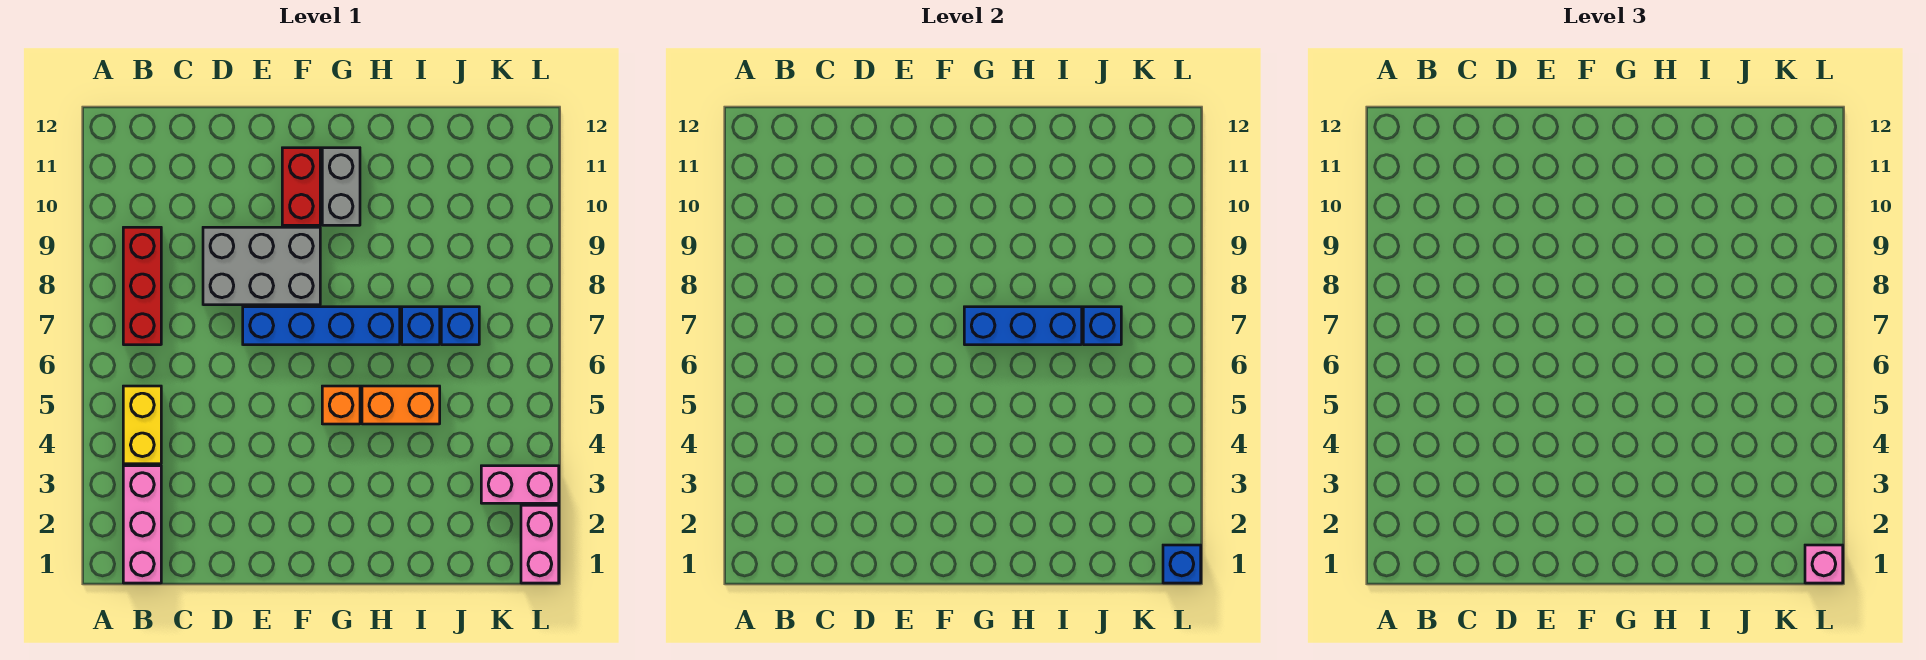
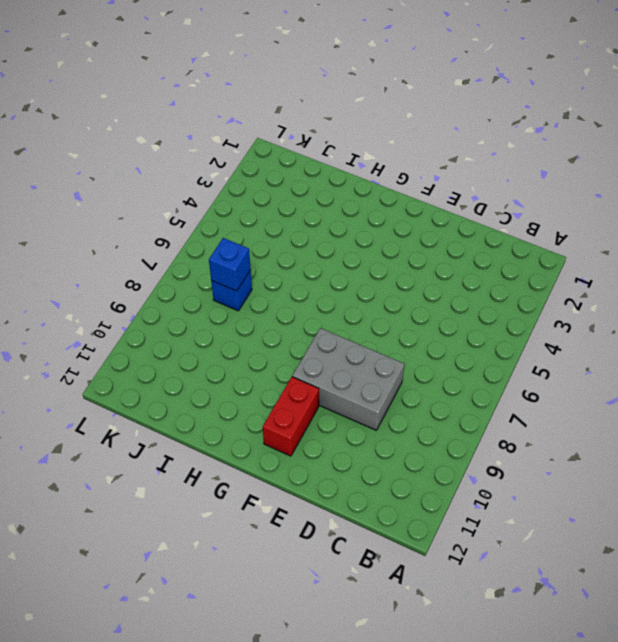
none -> pink 1x3 brick [123,466,161,583]
none -> yellow 1x2 brick [123,386,161,464]
none -> red 1x3 brick [123,227,161,345]

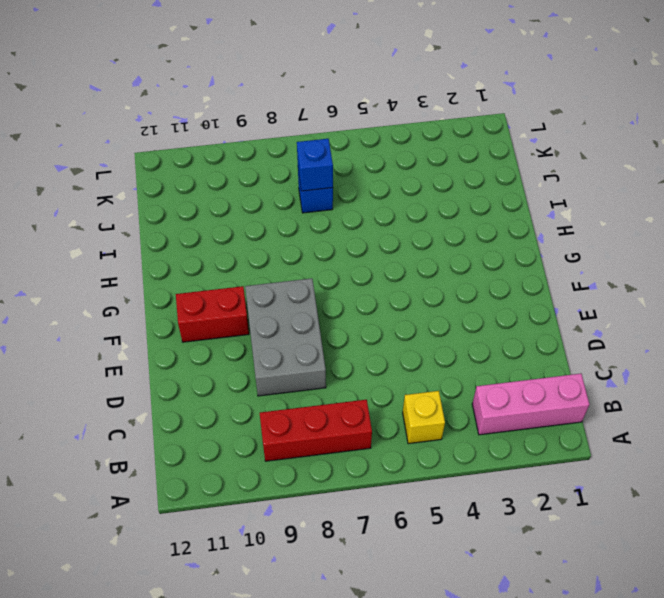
yellow 1x1 brick [403,391,445,444] -> yellow 1x2 brick [123,386,161,464]
none -> blue 1x4 brick [243,307,400,345]
none -> orange 1x1 brick [322,386,360,424]
none -> grey 1x2 brick [322,148,360,225]

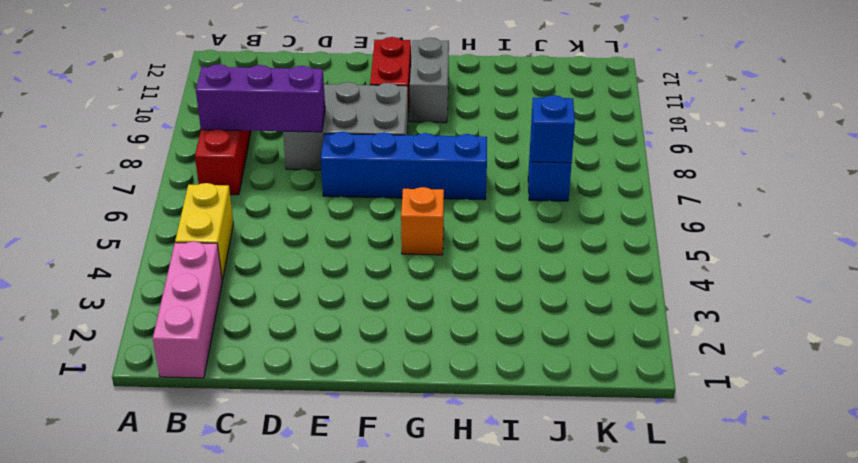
purple 1x3 brick [196,64,325,132] -> none
none -> orange 1x2 brick [362,386,440,424]
none -> blue 1x1 brick [402,307,440,345]
none -> pink 1x2 brick [481,466,559,503]

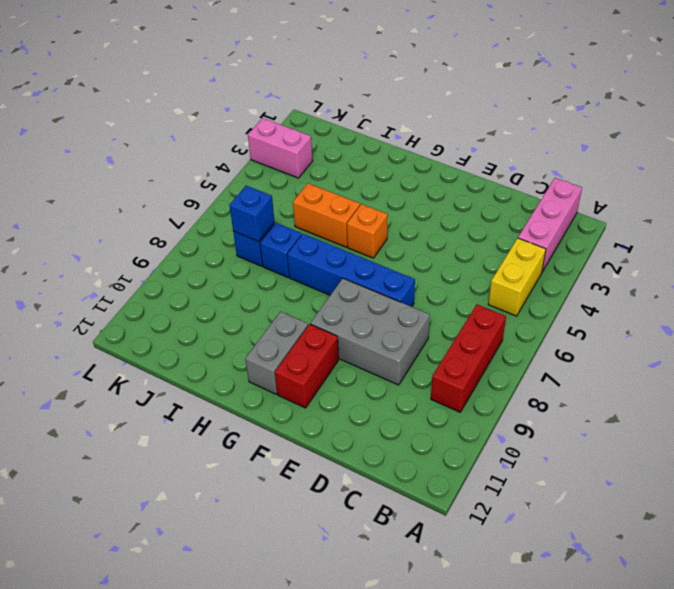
none -> pink 1x2 brick [521,505,559,583]
none -> blue 1x3 brick [964,307,1082,345]
none -> blue 1x1 brick [1163,545,1201,583]

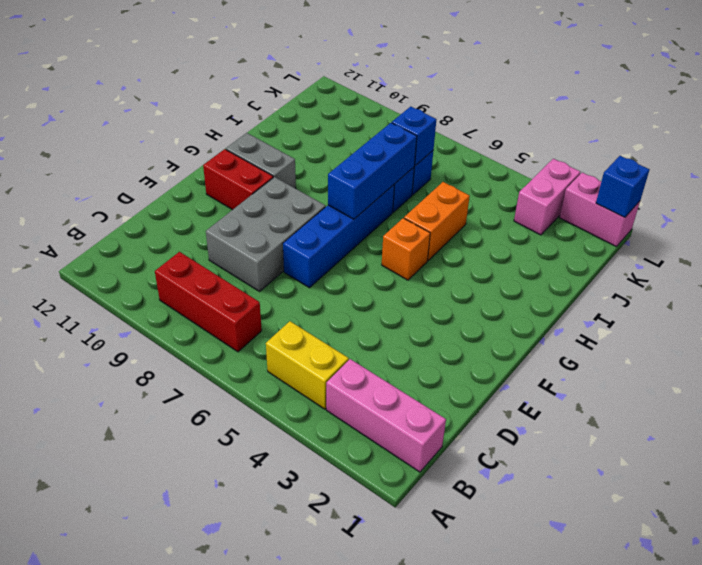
none -> pink 1x1 brick [1805,545,1843,583]

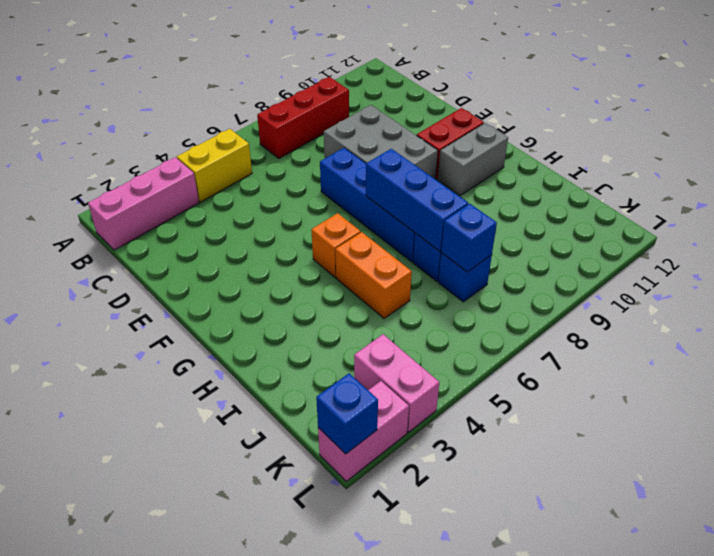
none -> pink 1x1 brick [1805,545,1843,583]

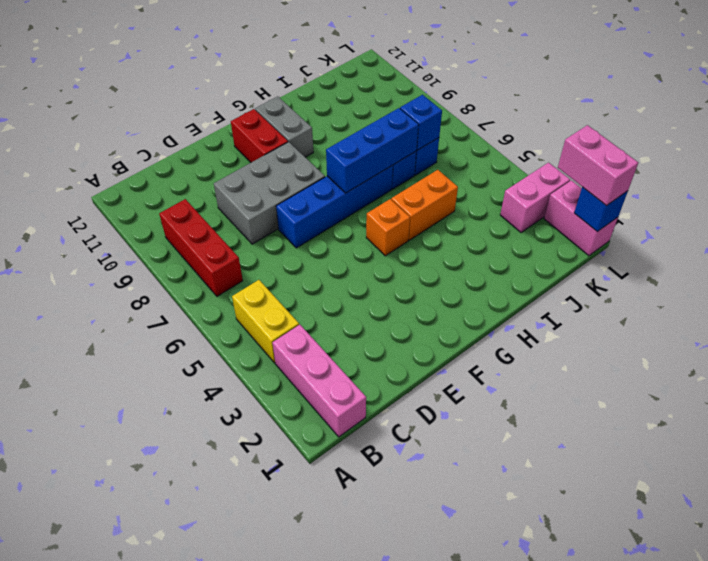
pink 1x2 brick [558,125,638,206] -> pink 1x1 brick [1805,545,1843,583]

